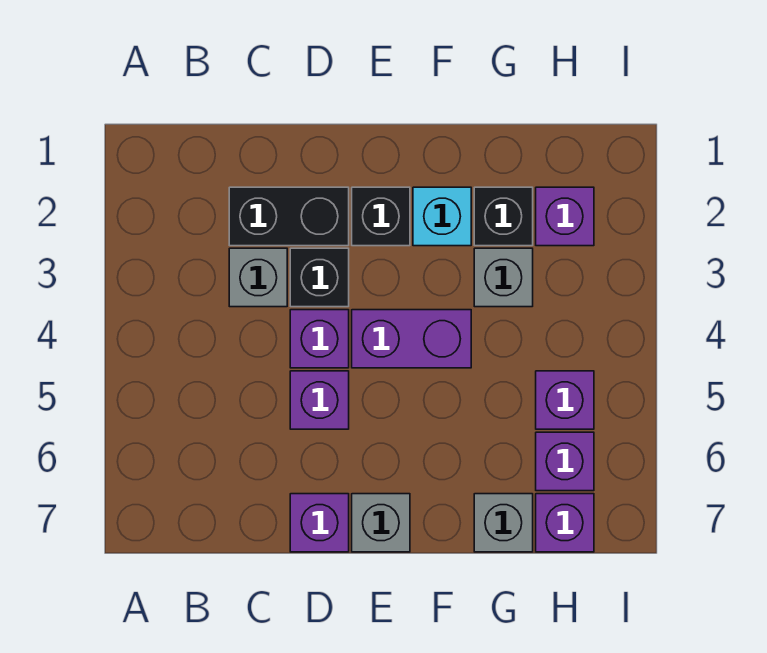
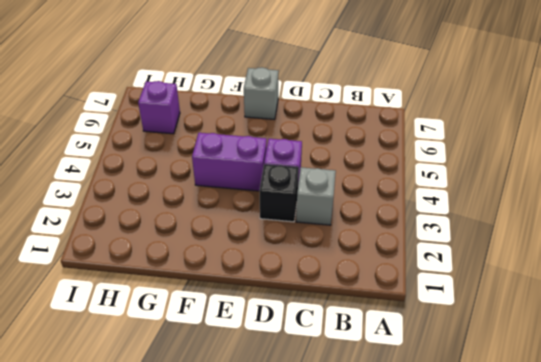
none -> black 1x2 brick [229,187,349,246]
none -> purple 1x1 brick [290,371,349,429]
none -> purple 1x1 brick [290,494,349,552]

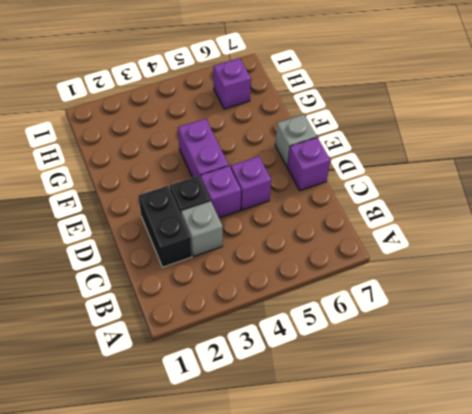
none -> black 1x1 brick [352,187,410,246]
none -> cyan 1x1 brick [413,187,471,246]
none -> black 1x1 brick [474,187,533,246]

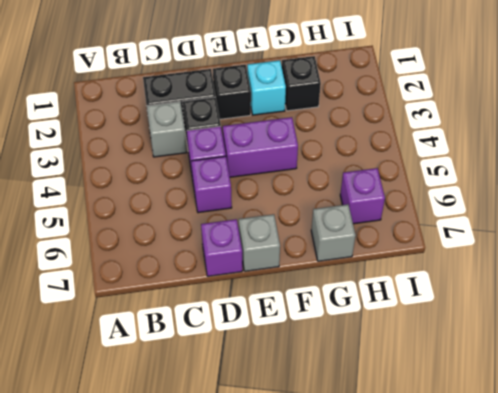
none -> grey 1x1 brick [474,248,533,307]
none -> purple 1x1 brick [536,187,594,246]
none -> purple 1x1 brick [536,371,594,429]

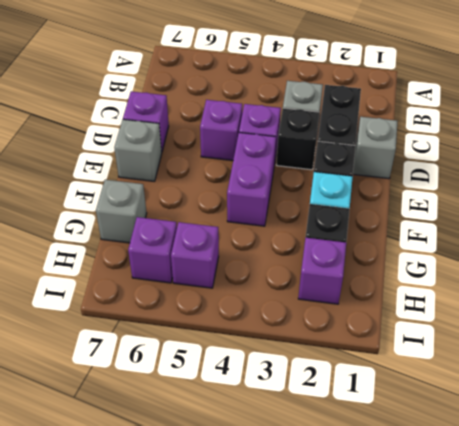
grey 1x1 brick [353,117,398,179] -> grey 1x1 brick moved to [474,248,533,307]
none -> purple 1x1 brick [536,494,594,552]

